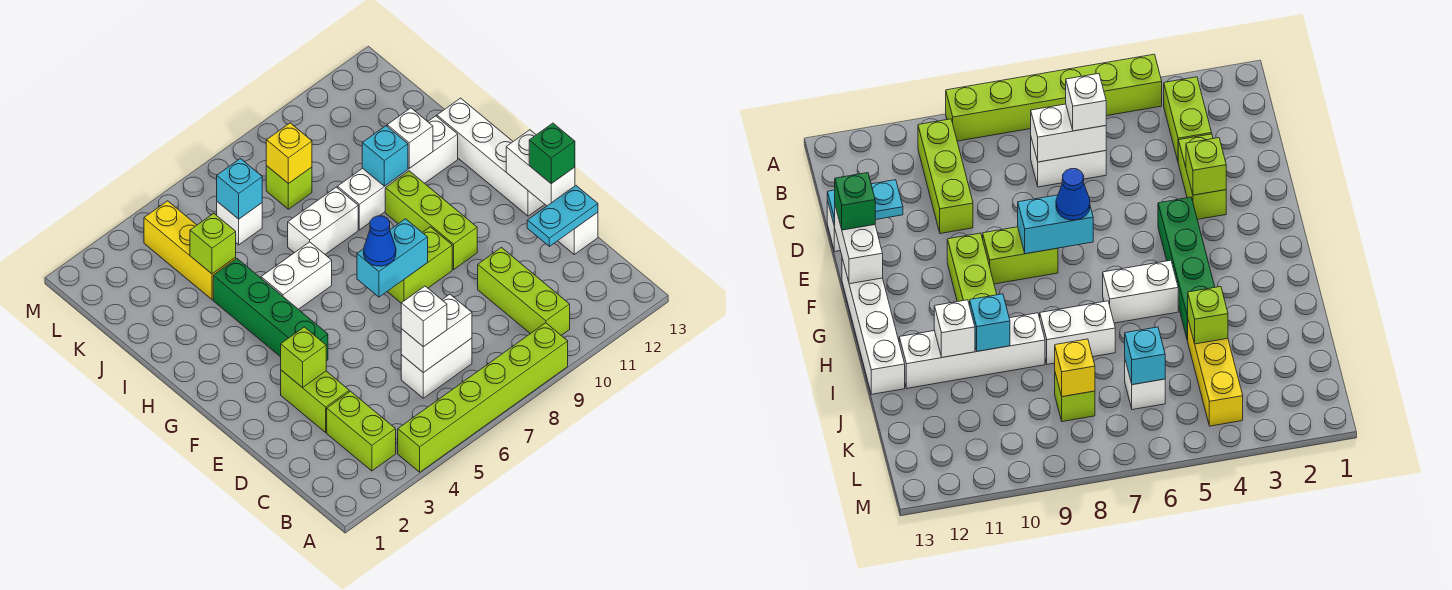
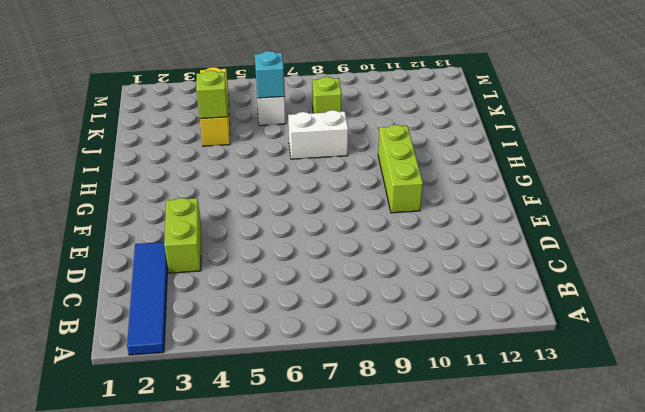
blue 1x4 tile [127,242,168,355] -> none
none -> lime 1x6 brick [398,323,568,472]
none -> lime 1x2 brick [327,391,396,471]
none -> lime 1x3 brick [478,248,570,335]

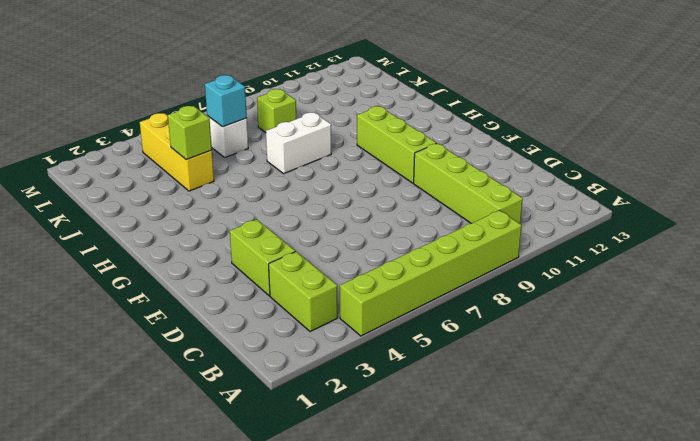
lime 1x4 brick [414,143,523,224] -> lime 1x3 brick [478,248,570,335]
none -> white 1x2 brick [401,338,472,398]
none -> white 1x1 brick [558,212,598,254]
none -> green 1x4 brick [213,258,328,361]

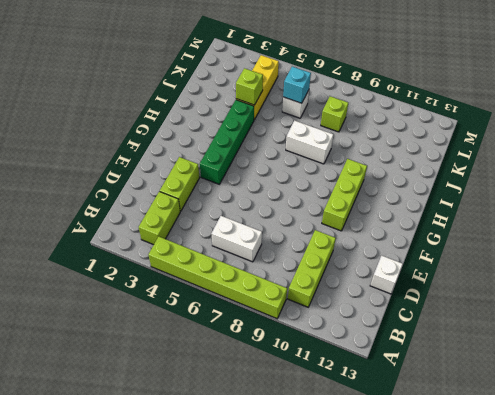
none -> lime 1x2 brick [387,227,452,303]
none -> white 1x4 brick [437,98,545,216]
none -> white 1x2 brick [261,242,332,309]

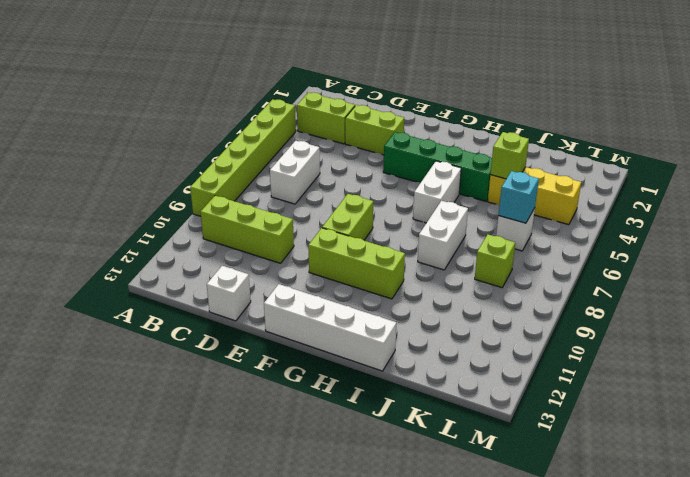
none -> white 1x4 brick [338,116,458,230]
none -> white 1x2 brick [401,294,472,373]
none -> cyan 1x2 plate [527,186,598,246]

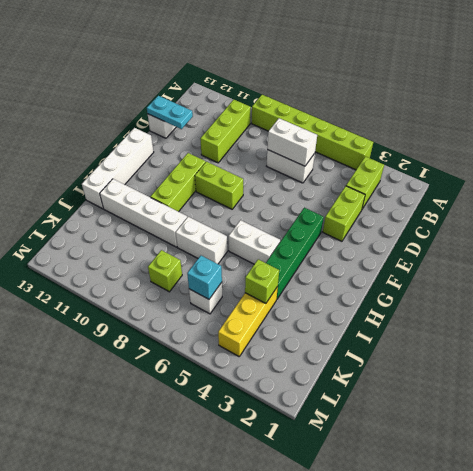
none -> lime 1x1 brick [281,327,326,388]
none -> white 1x2 brick [506,130,575,206]
none -> cyan 1x2 brick [357,219,428,297]

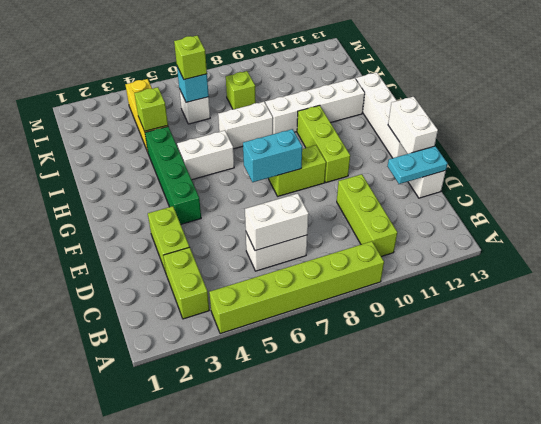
lime 1x1 brick [174,35,207,80] -> lime 1x1 brick moved to [281,327,326,388]
none -> cyan 1x1 brick [362,126,408,186]
none -> white 1x1 brick [387,108,433,168]
none -> yellow 1x1 brick [266,123,312,184]

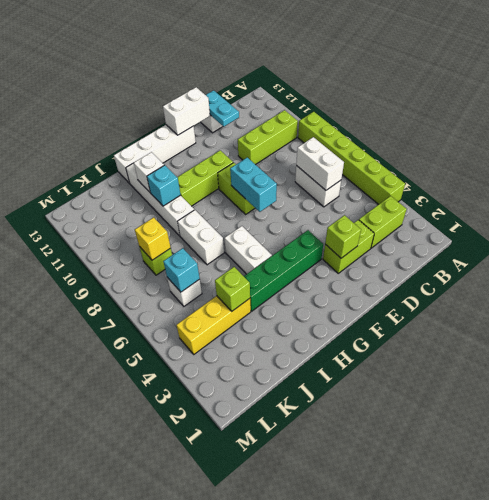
none -> white 1x1 brick [401,286,447,347]
none -> green 1x1 brick [529,123,575,184]
none -> blue 1x1 cone [364,216,396,266]

